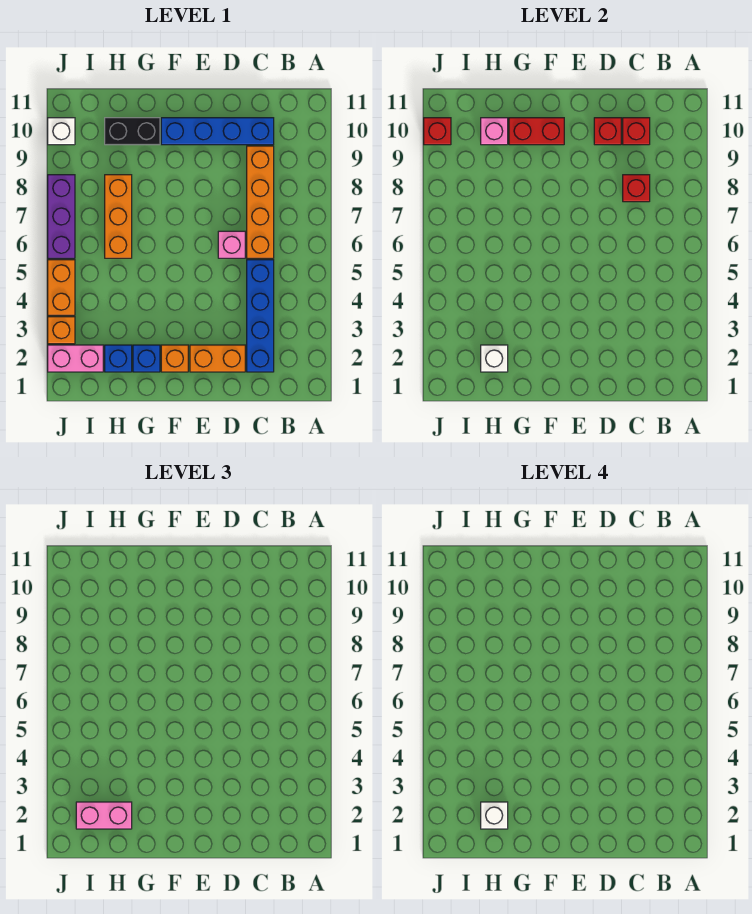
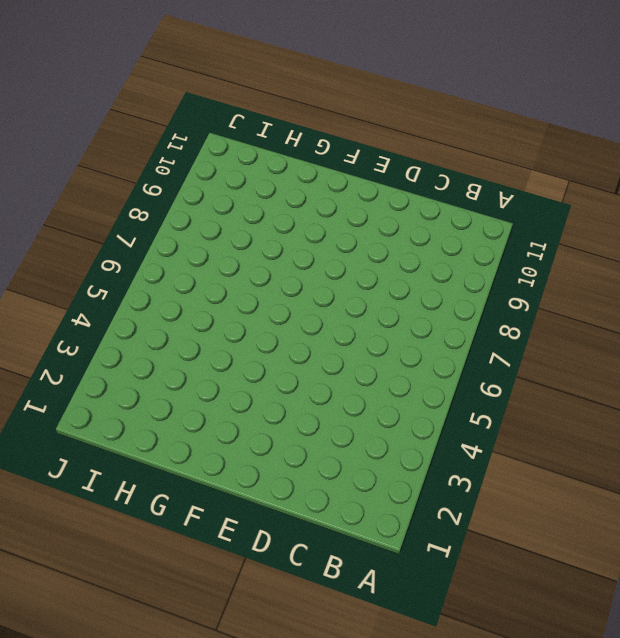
none -> blue 1x4 brick [247,260,274,372]
none -> orange 1x4 brick [247,146,274,258]
none -> blue 1x4 brick [161,118,274,145]

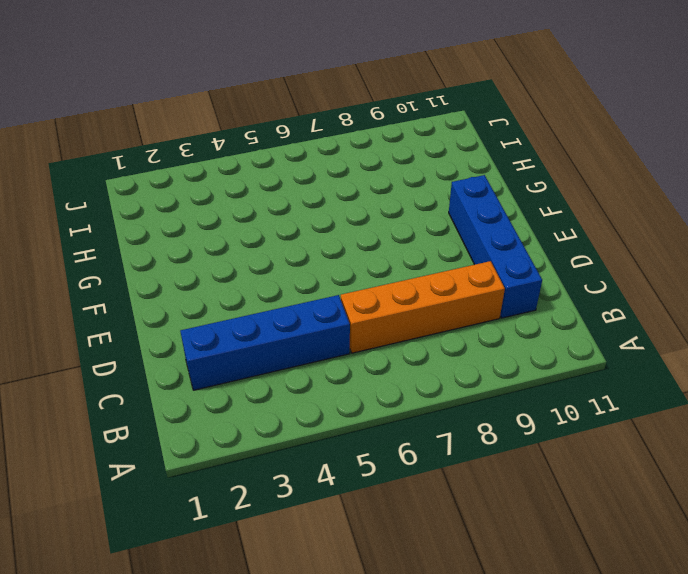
none -> orange 1x2 brick [190,345,245,372]
none -> pink 1x1 brick [218,231,245,258]
none -> orange 1x1 brick [161,345,188,372]

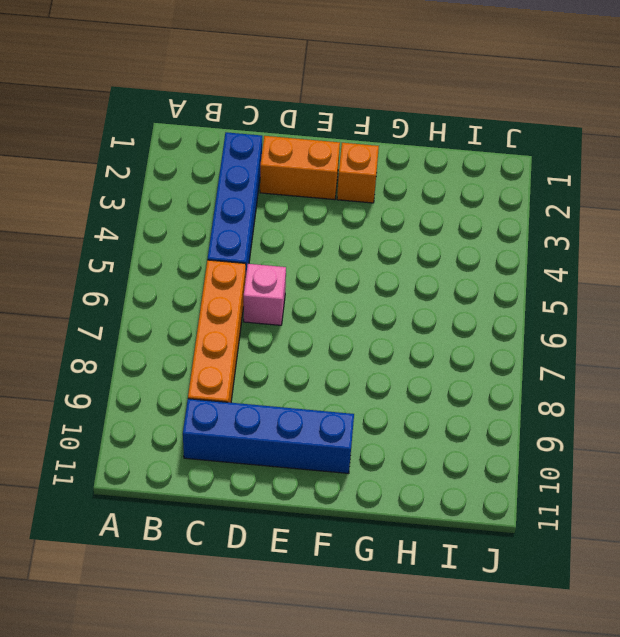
none -> blue 1x1 brick [133,345,160,372]
none -> black 1x2 brick [105,118,160,145]
none -> blue 1x1 brick [105,345,132,372]

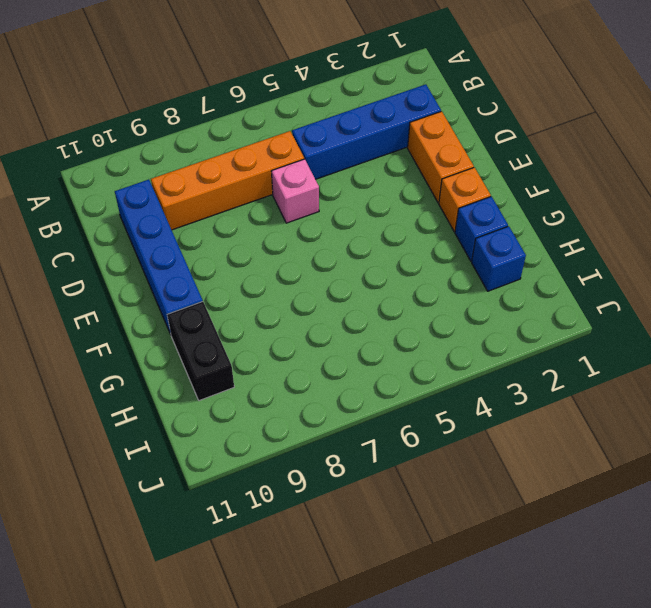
none -> orange 1x3 brick [105,175,132,258]
none -> pink 1x2 brick [48,345,103,372]
none -> orange 1x1 brick [48,317,75,344]

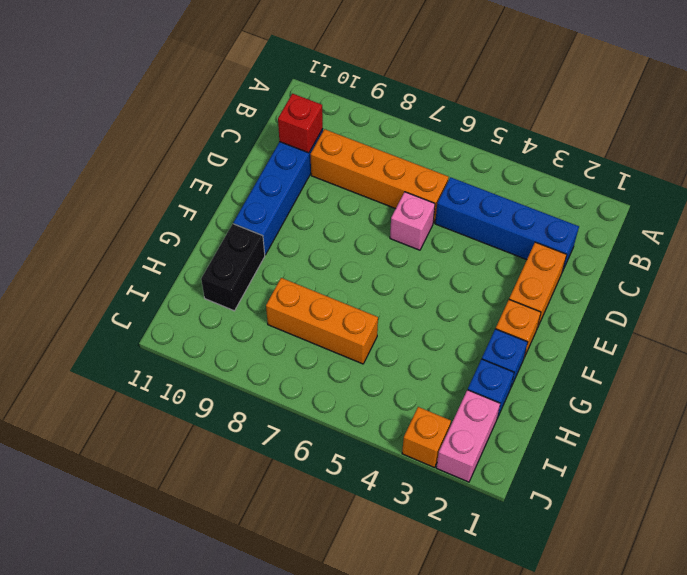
none -> orange 1x2 brick [48,260,75,315]
none -> purple 1x3 brick [48,175,75,258]
none -> white 1x1 brick [48,118,75,145]

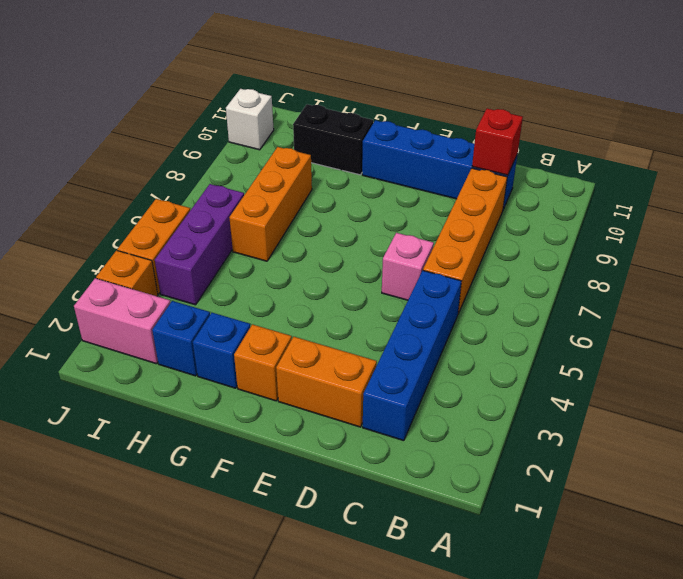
purple 1x3 brick [155,184,244,305] -> purple 1x3 brick moved to [48,175,75,258]
none -> red 1x1 brick [623,175,650,202]
none -> red 1x1 brick [594,118,621,145]
none -> red 1x2 brick [509,118,564,145]

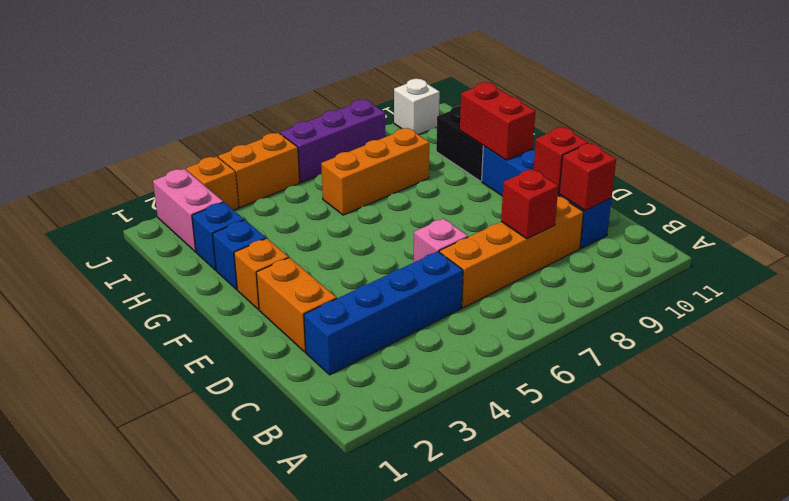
none -> white 1x1 brick [481,345,508,372]
none -> pink 1x1 brick [481,118,508,145]
none -> red 1x1 brick [424,118,451,145]

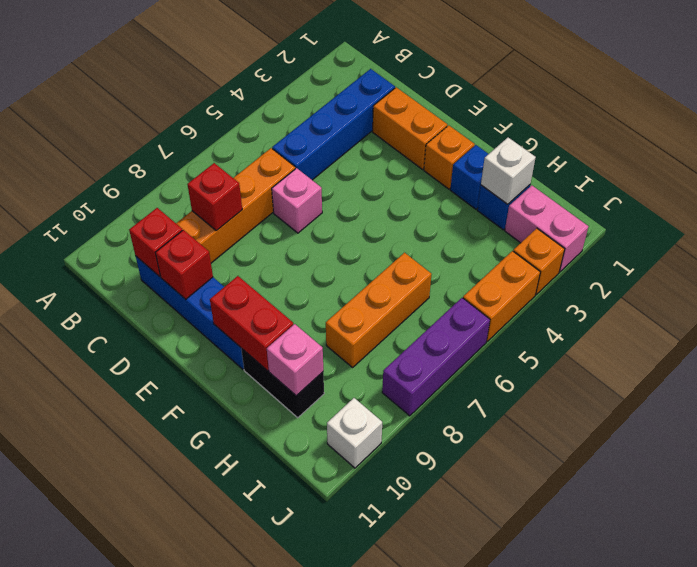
none -> red 1x1 brick [424,118,451,145]
none -> pink 1x2 brick [76,802,132,829]
none -> white 1x1 brick [481,802,508,829]

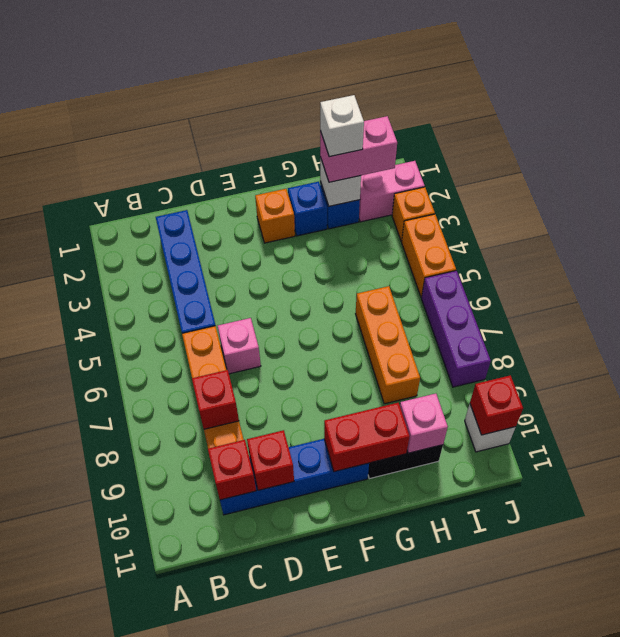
none -> orange 1x2 brick [190,345,245,372]

